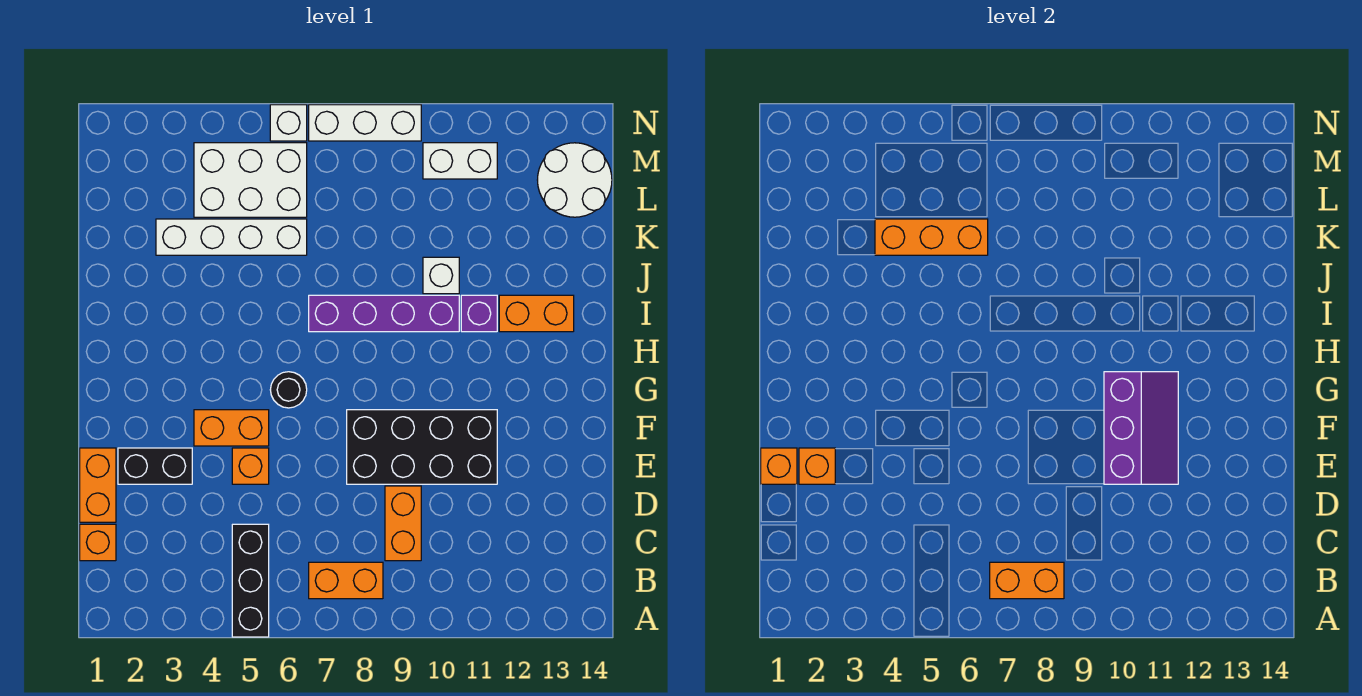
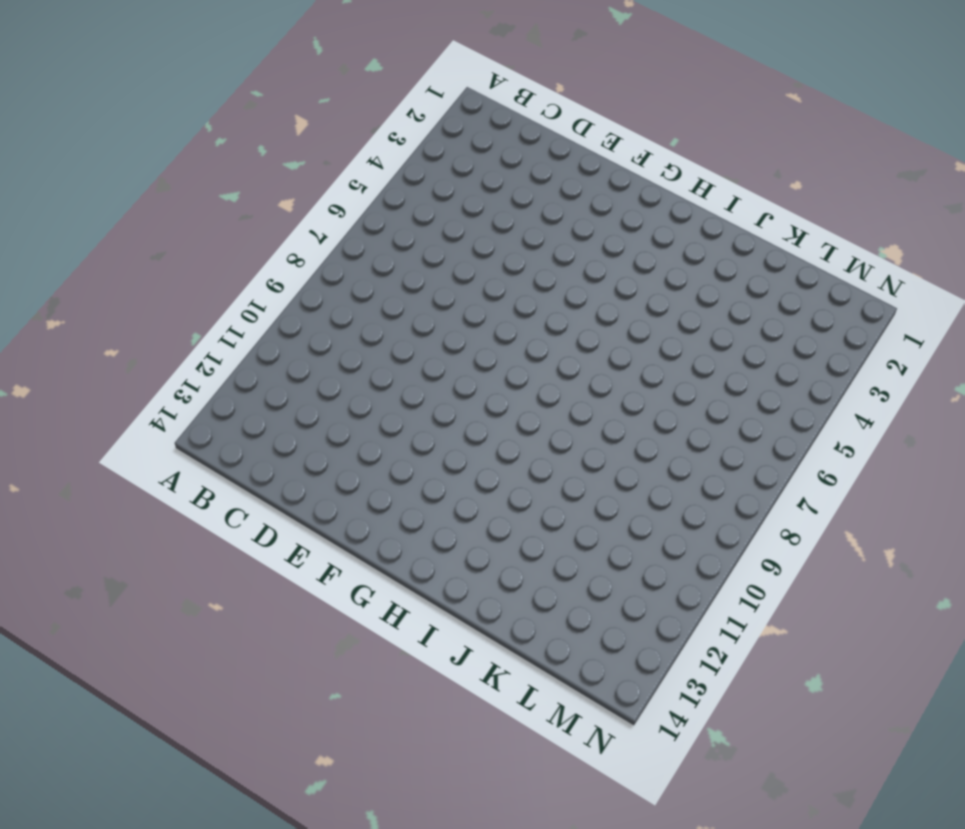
none -> black 1x3 brick [232,524,269,637]
none -> orange 1x2 brick [309,562,383,599]
none -> orange 1x1 brick [80,524,116,561]

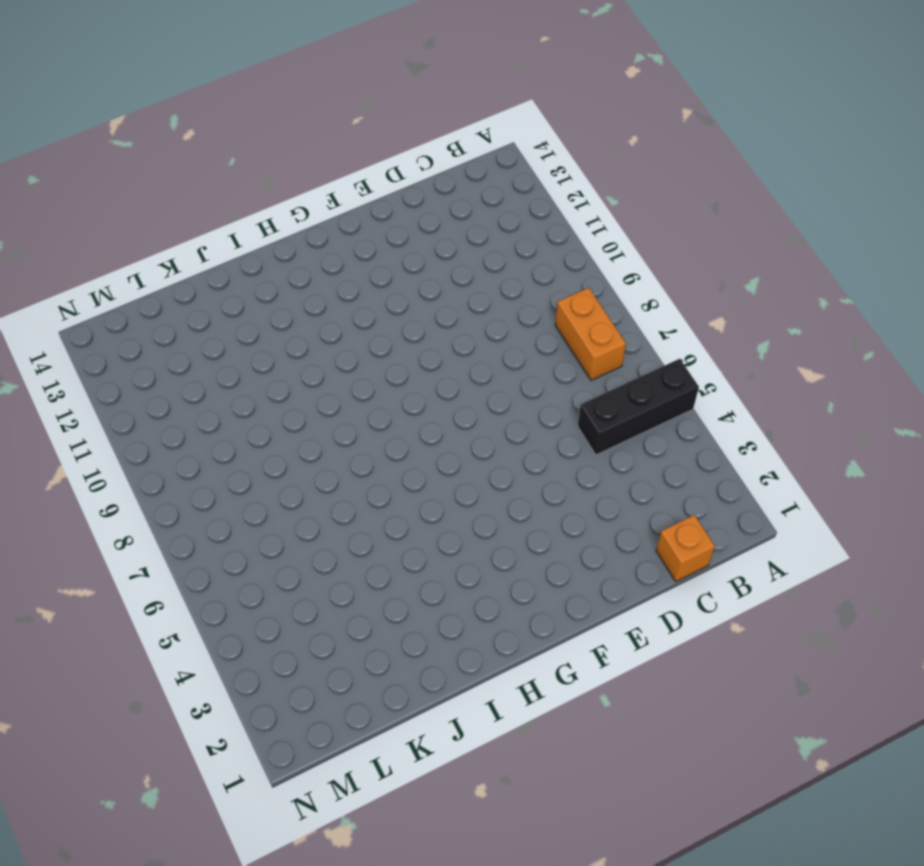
none -> orange 1x2 brick [385,486,421,561]
none -> orange 1x2 brick [80,448,116,522]
none -> black 1x2 brick [118,448,192,484]

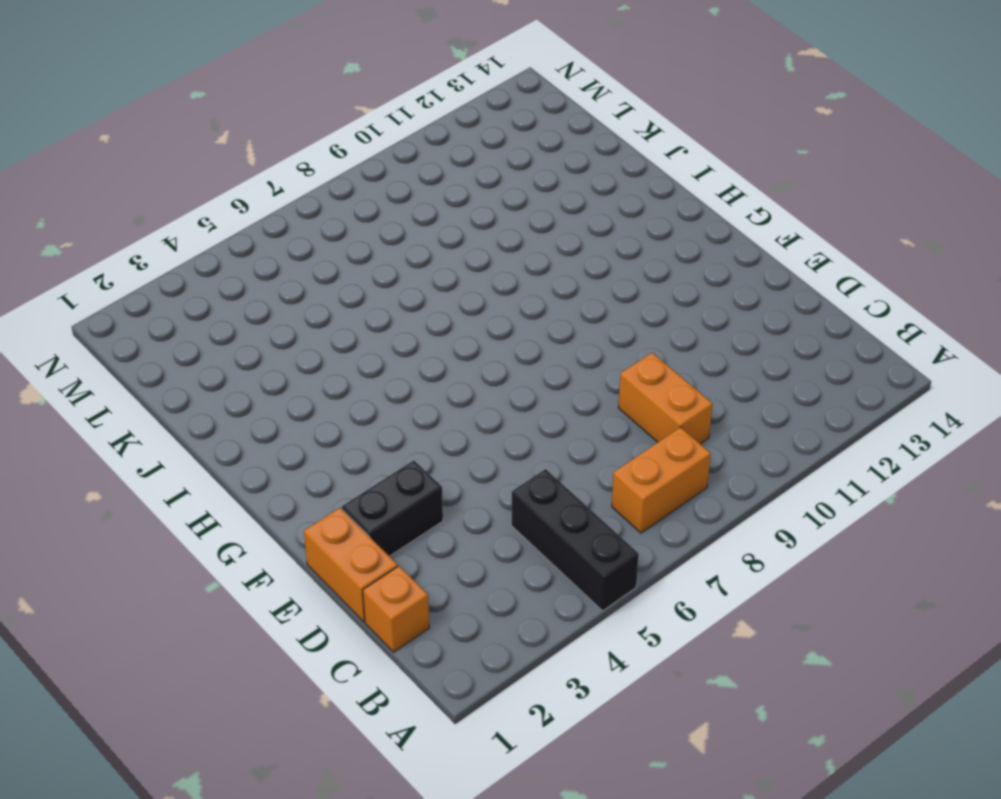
none -> orange 1x1 brick [232,448,269,484]
none -> black 2x4 brick [347,410,497,484]
none -> orange 1x2 brick [194,410,269,446]

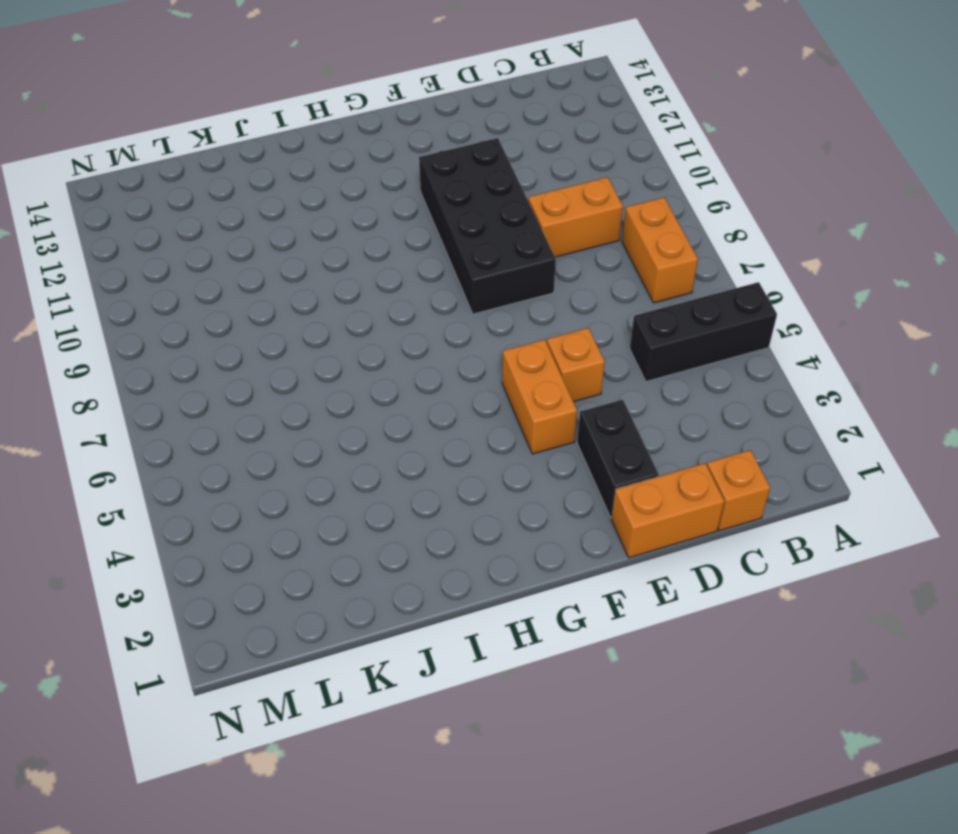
none -> black 1x1 round brick [270,372,307,408]
none -> purple 1x4 brick [309,295,459,332]
none -> purple 1x1 brick [461,295,497,332]

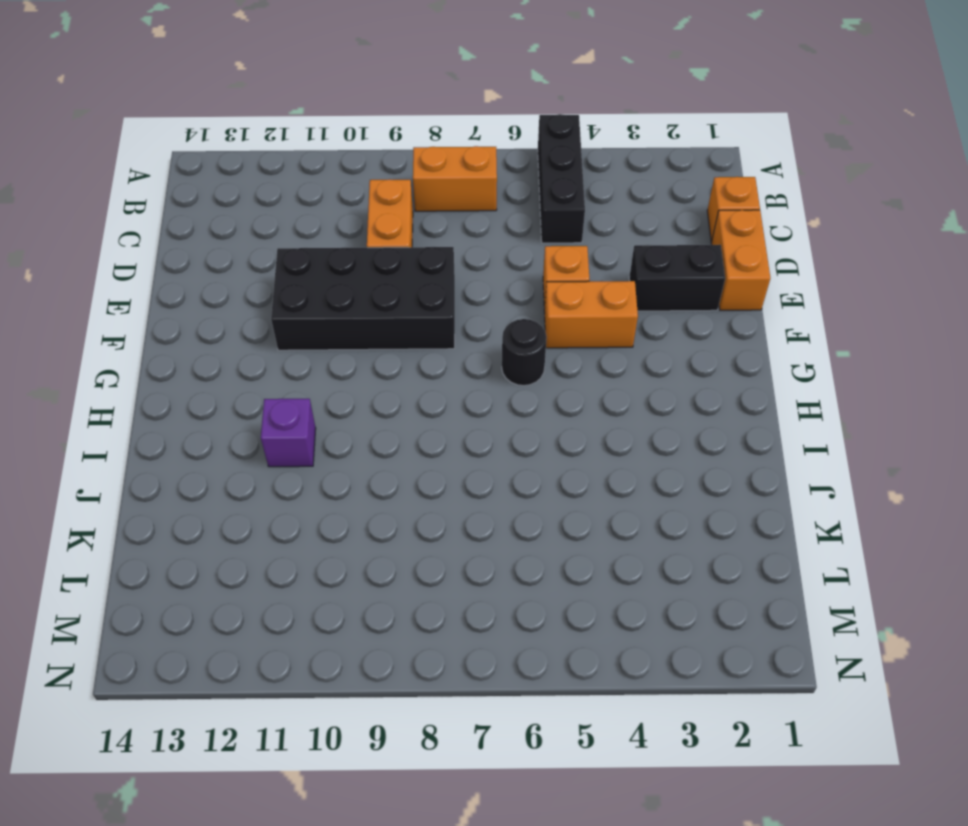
none -> purple 1x4 brick [309,295,459,332]
none -> orange 1x2 brick [499,295,574,332]
none -> white 1x1 brick [423,257,459,294]

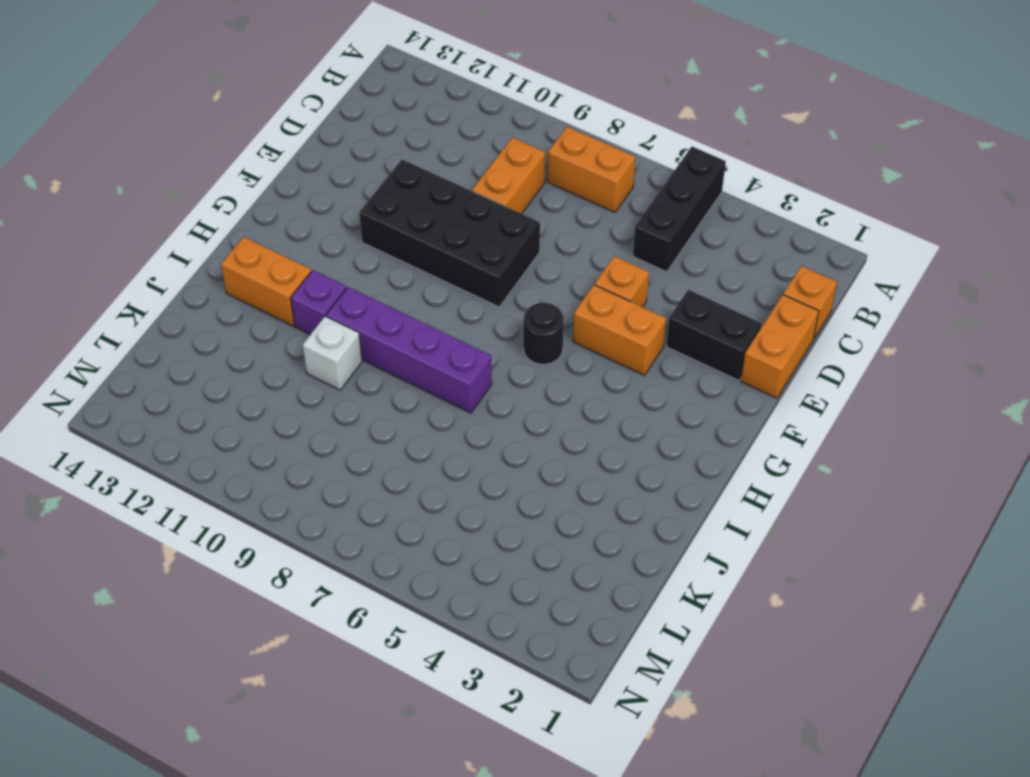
none -> white 1x4 brick [156,219,307,255]
none -> white 2x3 brick [194,143,307,217]
none -> white 2x2 round brick [538,143,612,217]

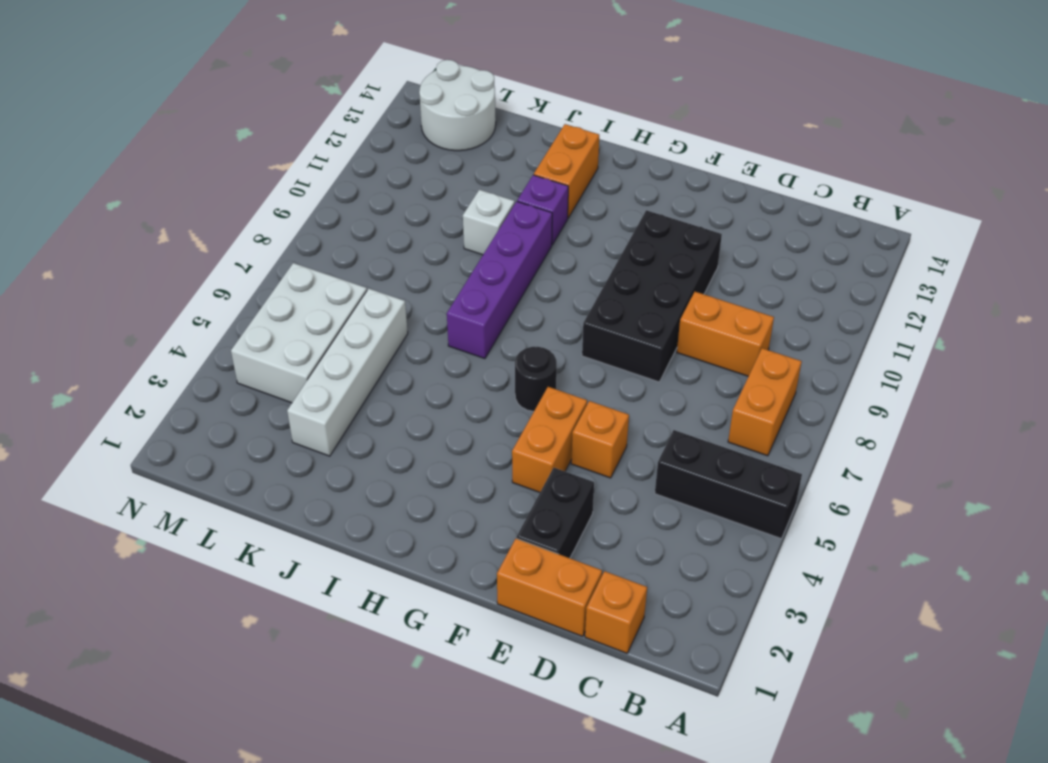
none -> white 1x2 brick [423,143,497,179]
none -> white 1x1 brick [270,105,307,141]
none -> white 1x3 brick [309,105,421,141]

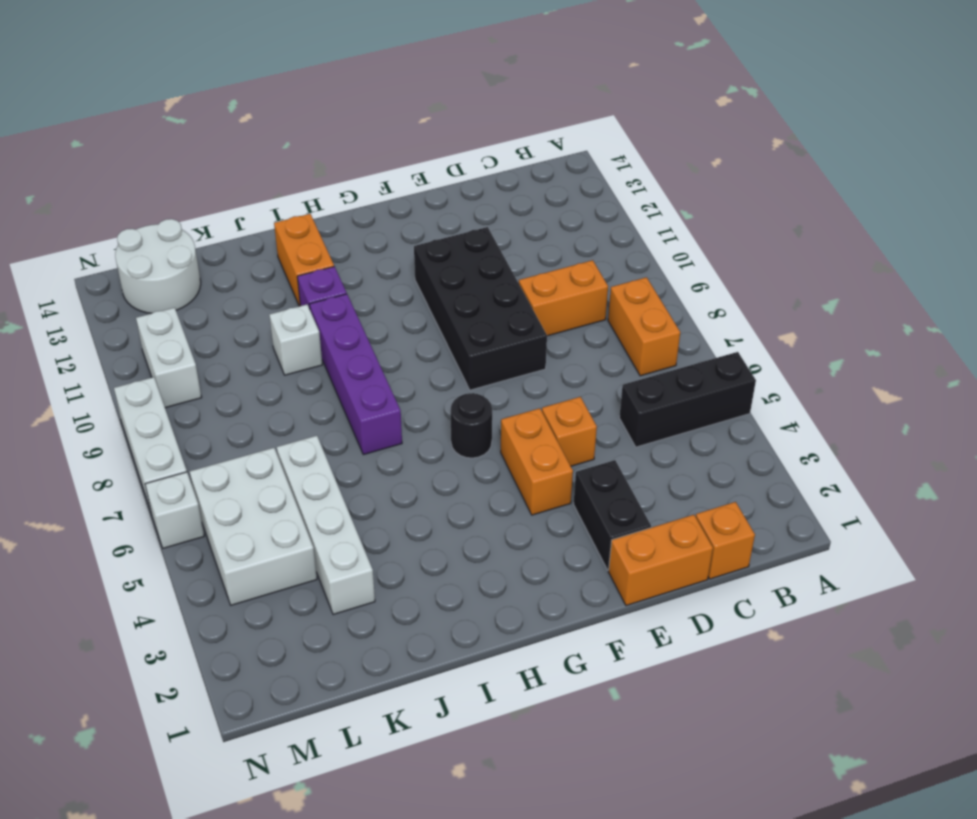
none -> orange 1x2 brick [990,562,1064,599]
none -> orange 1x1 brick [761,448,797,484]
none -> orange 1x1 brick [799,448,835,484]

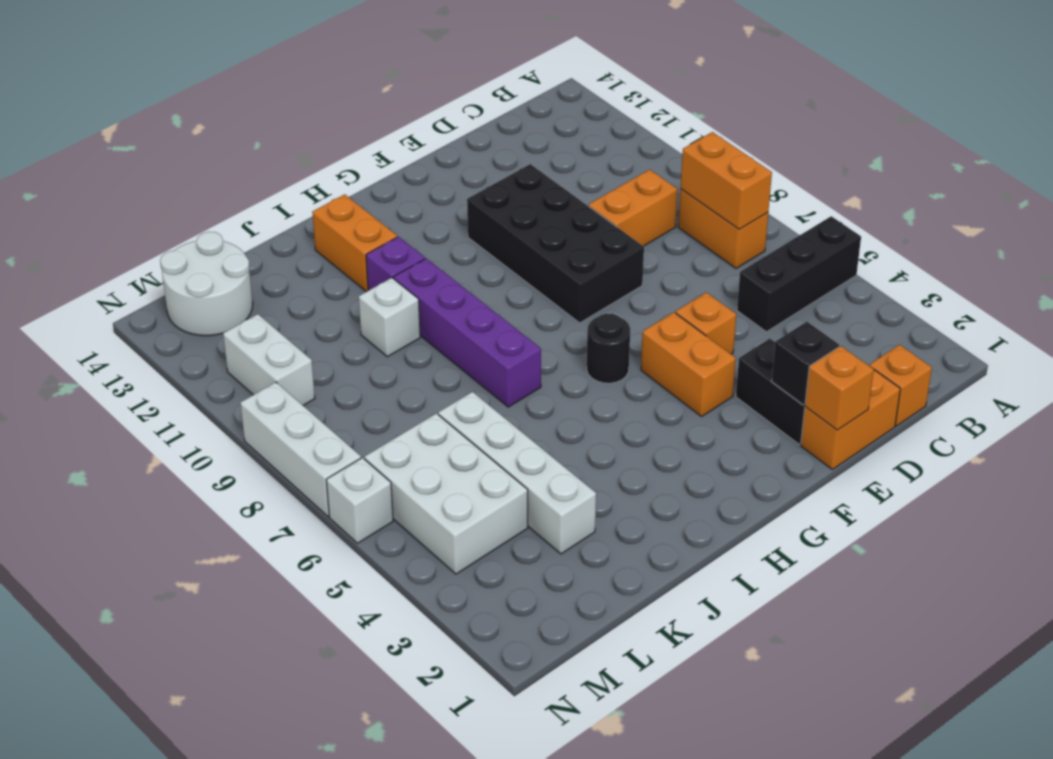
black 1x1 brick [772,322,839,405] -> orange 1x1 brick [799,448,835,484]
none -> purple 2x3 slope [1104,372,1178,484]
none -> orange 1x3 brick [875,219,988,255]

